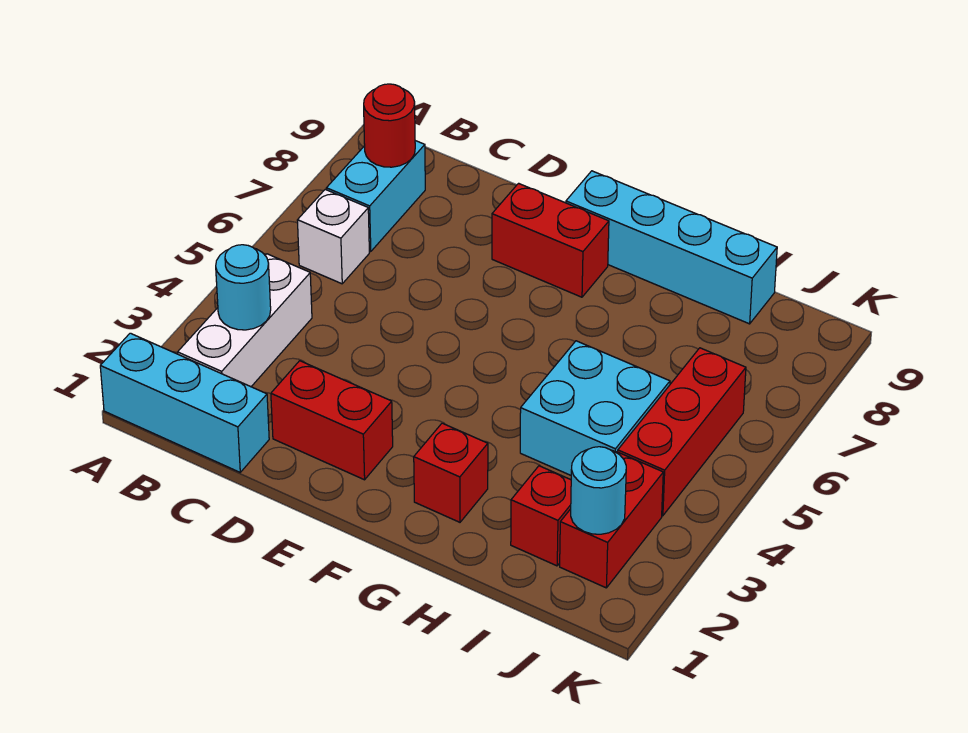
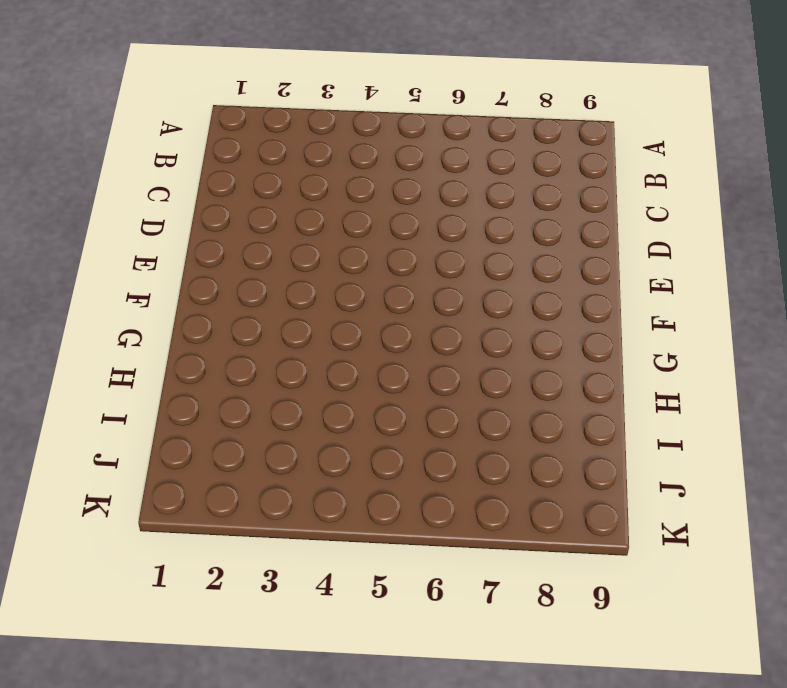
none -> cyan 1x3 brick [100,333,269,472]
none -> white 1x3 brick [178,254,312,387]
none -> white 1x1 brick [297,189,369,284]

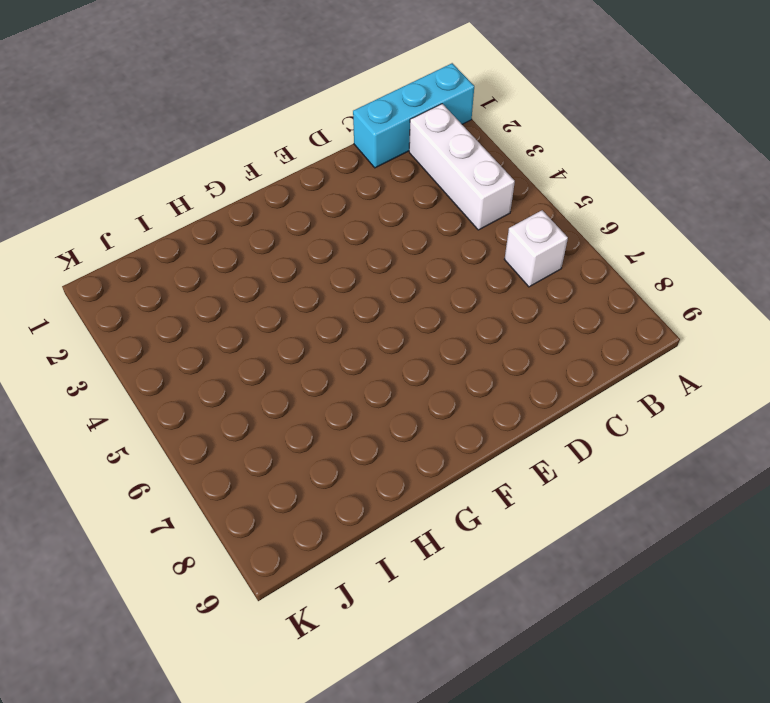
none -> cyan 1x2 brick [326,141,425,252]
none -> red 1x2 brick [271,361,393,480]
none -> red 1x2 brick [492,183,609,297]

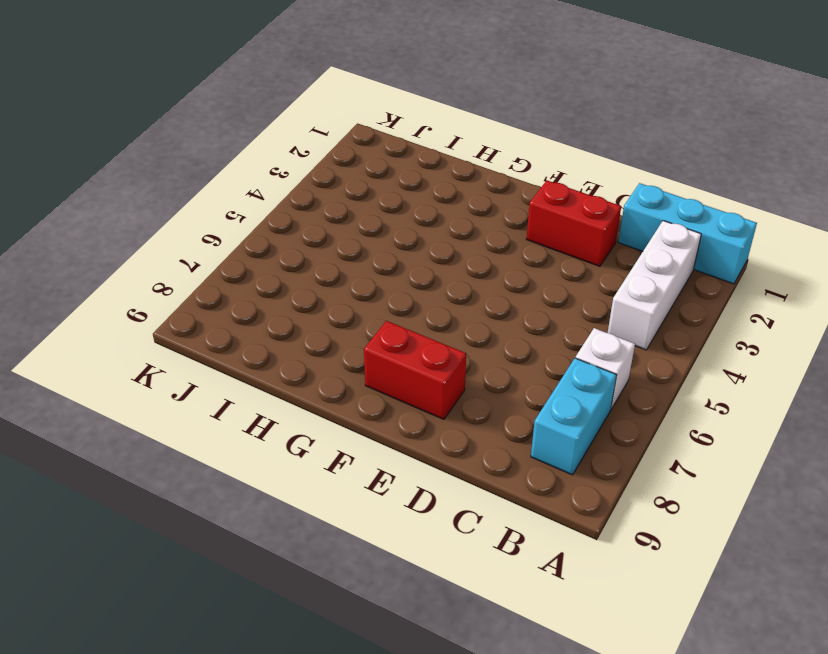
none -> cyan 1x4 brick [566,171,777,324]
none -> red 1x1 brick [414,423,488,522]
none -> cyan 2x2 brick [520,341,670,475]

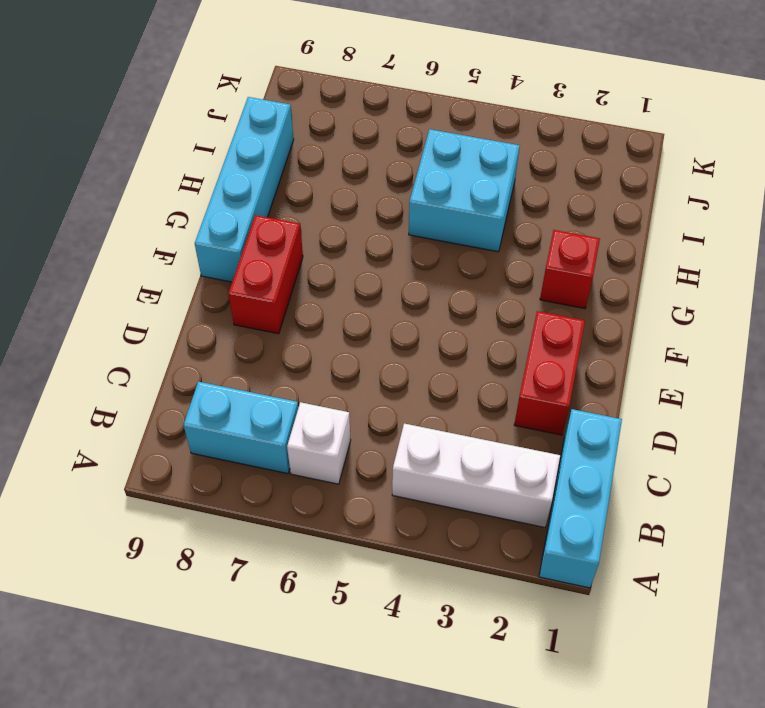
none -> red 1x1 brick [511,466,571,566]
none -> red 1x2 brick [560,452,663,588]
none -> red 1x3 brick [618,348,746,516]

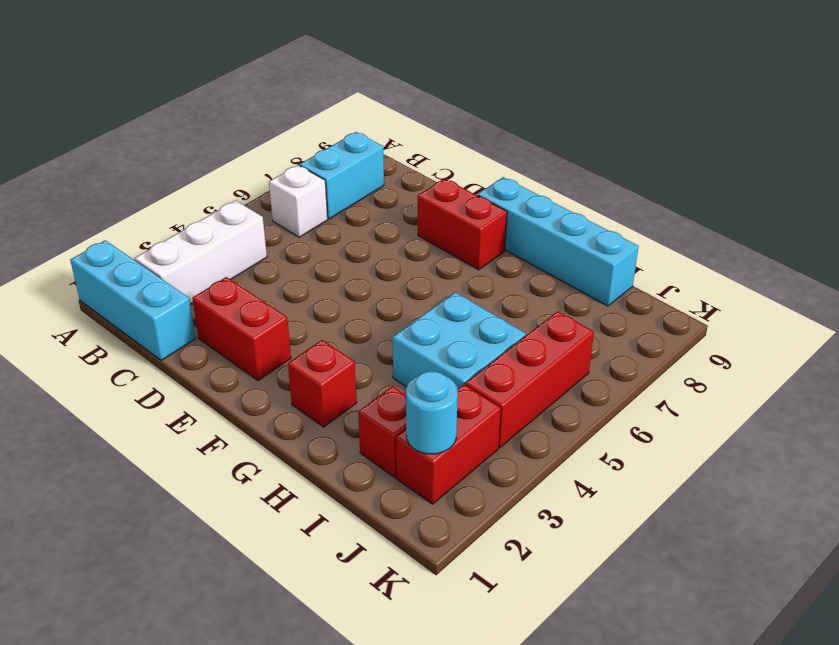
none -> cyan 1x1 round brick [216,245,271,330]
none -> red 1x1 round brick [364,84,415,167]

